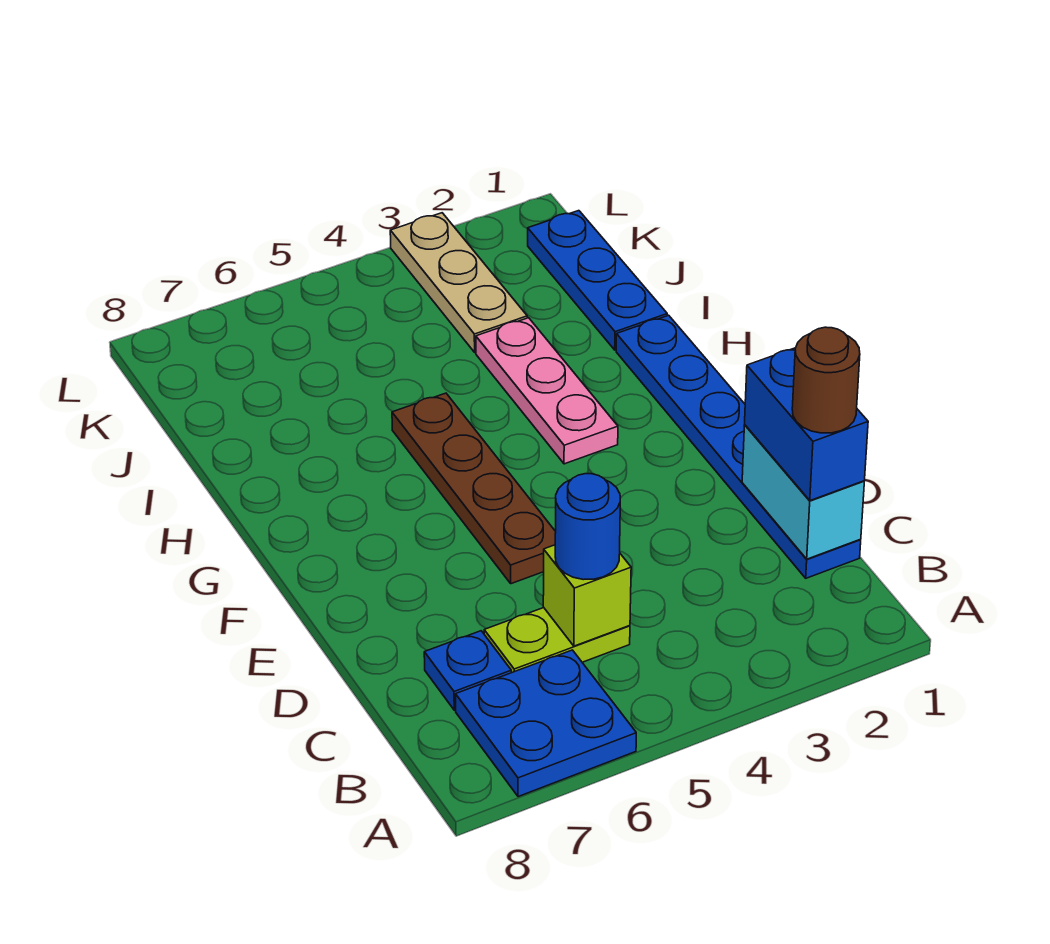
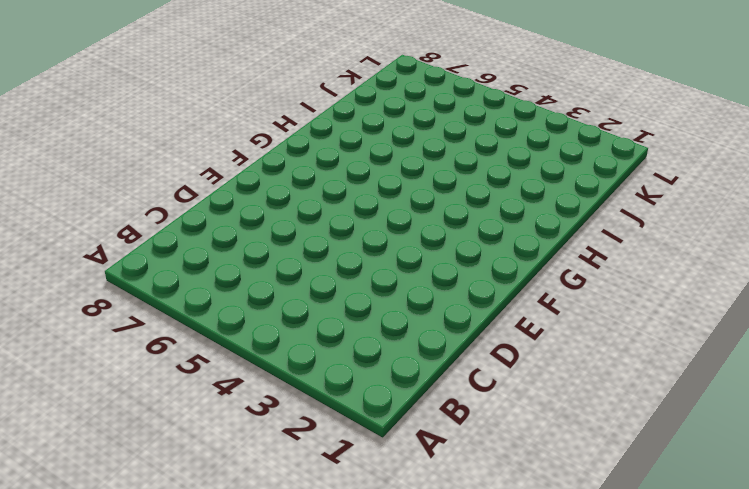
none -> blue 2x2 plate [456,650,636,797]
none -> blue 1x6 plate [616,315,861,578]
none -> lime 1x2 plate [484,608,630,673]

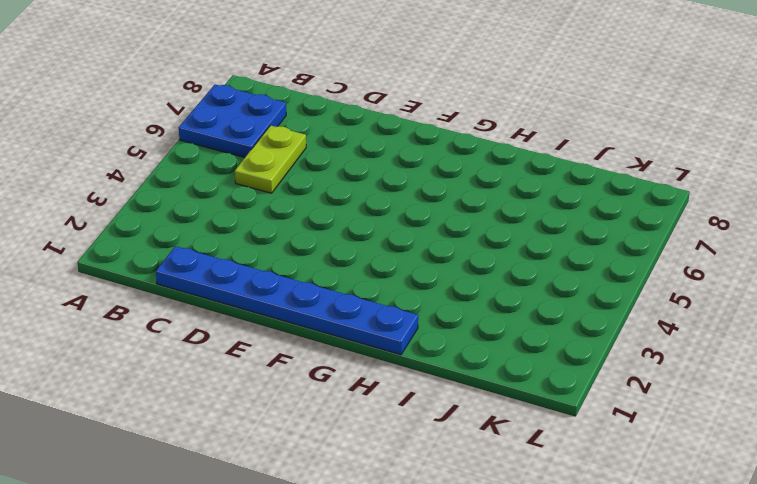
none -> blue 1x1 plate [424,631,511,710]
none -> brown 1x4 plate [392,393,556,584]
none -> pink 1x3 plate [476,318,618,464]

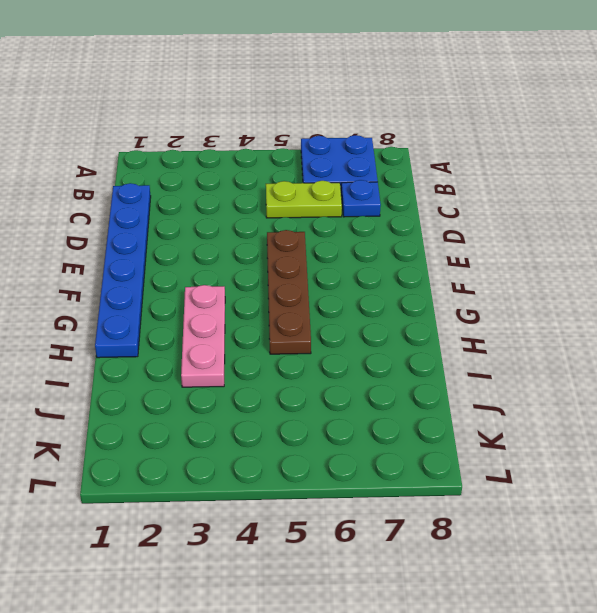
none -> blue 1x3 plate [528,211,667,350]
none -> tan 1x3 plate [390,213,527,352]
none -> cyan 1x2 brick [742,425,864,559]

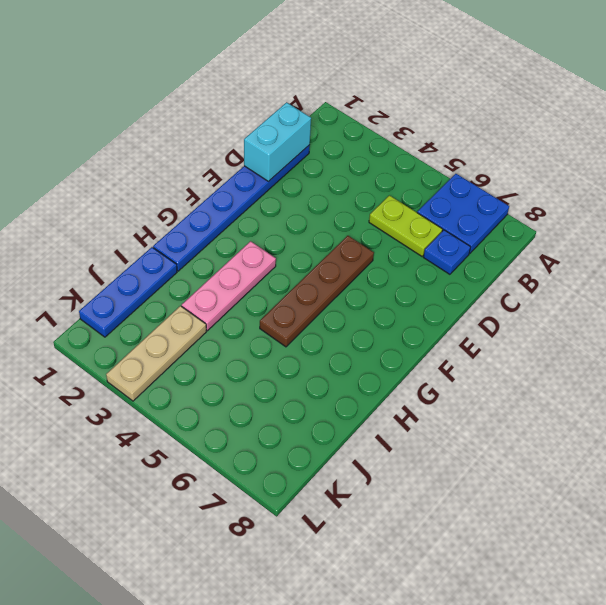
none -> lime 1x1 brick [543,545,631,646]
none -> blue 1x2 brick [745,348,868,501]
none -> blue 1x1 round brick [555,474,620,580]

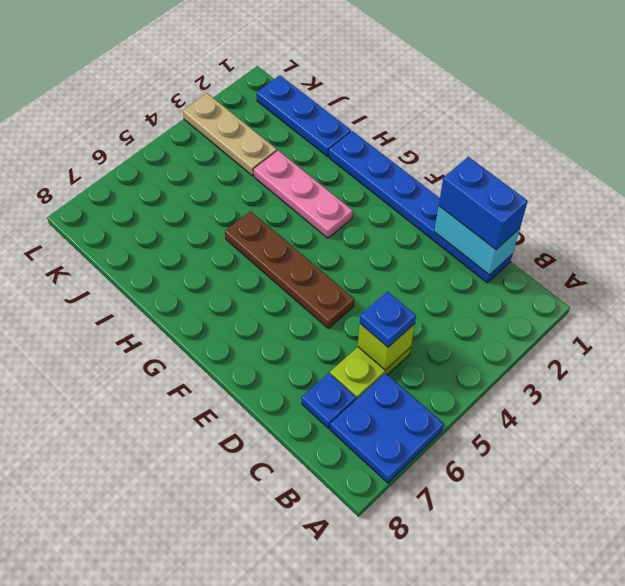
blue 1x1 plate [360,291,416,347] -> blue 1x1 round brick [555,474,620,580]
none -> brown 1x1 round brick [792,327,860,433]

